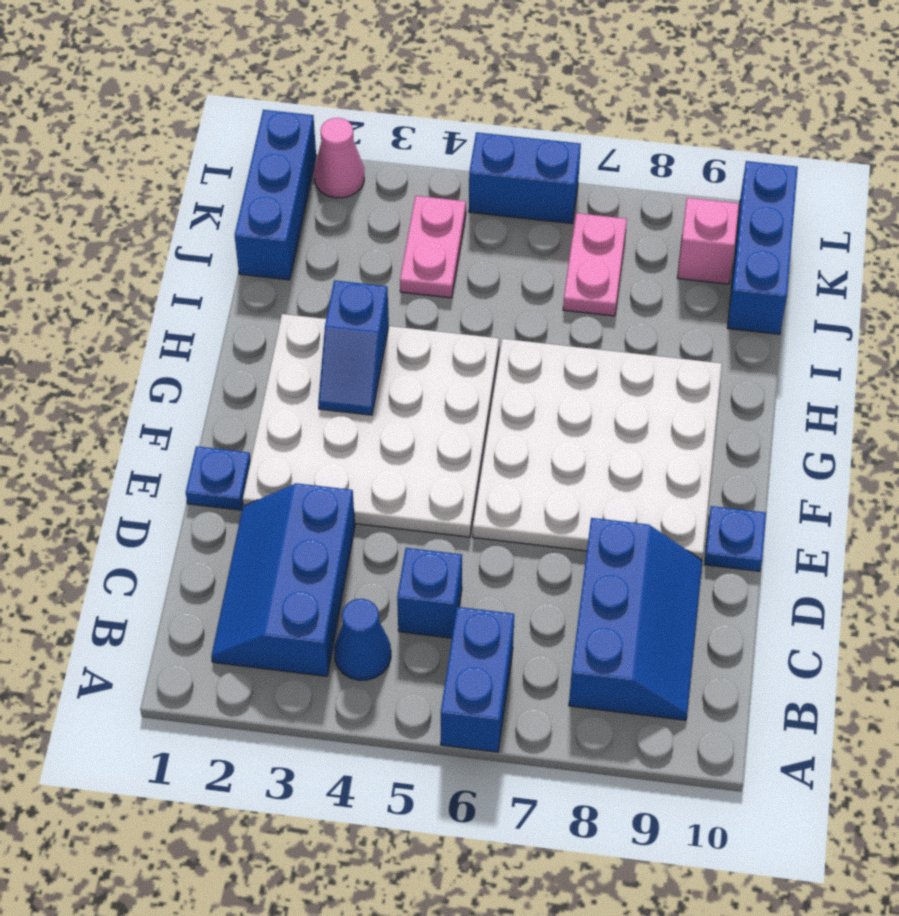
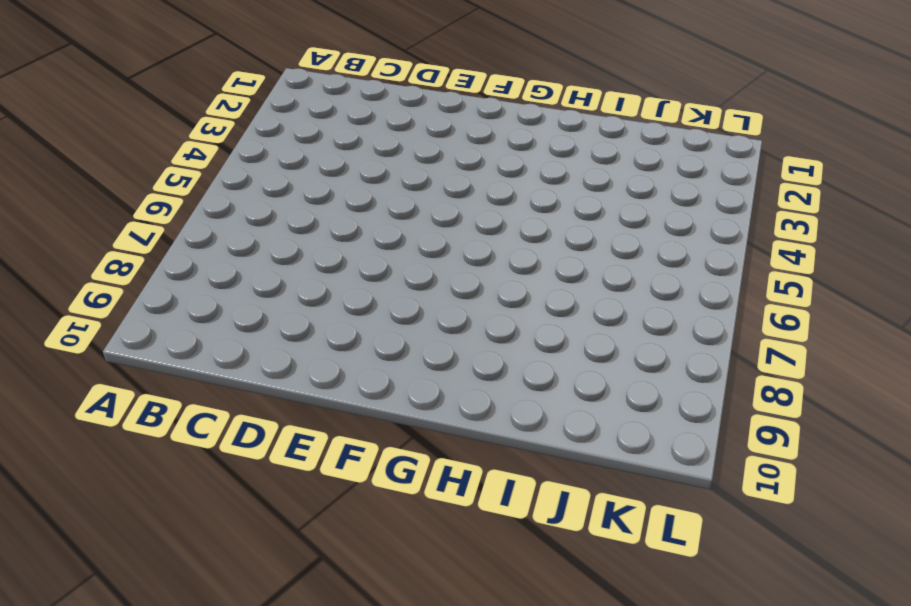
none -> blue 1x2 brick [441,607,514,752]
none -> blue 2x3 slope [211,483,355,676]
none -> blue 1x1 cone [334,599,391,680]

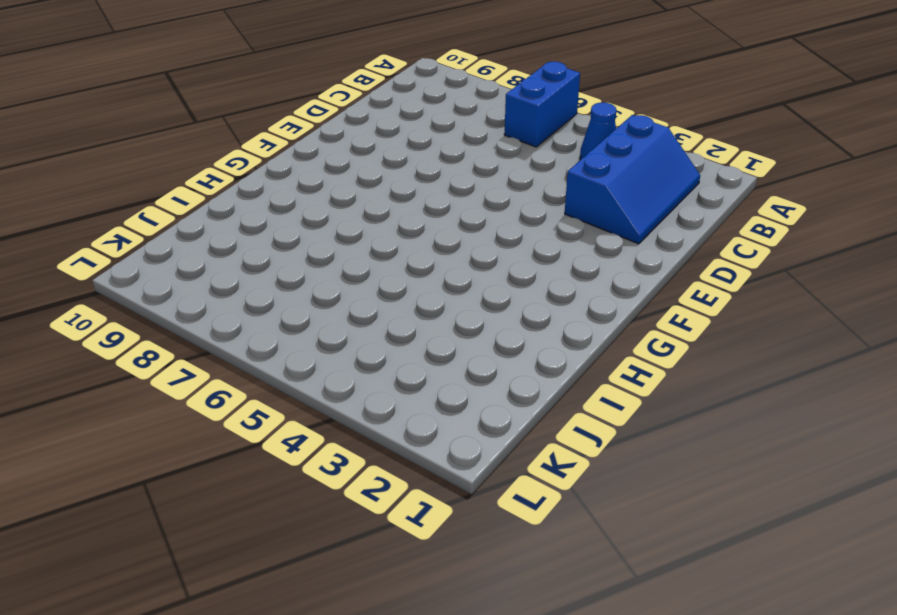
none -> blue 2x3 slope [569,518,702,720]
none -> blue 1x1 brick [397,548,462,638]
none -> blue 1x1 plate [186,446,251,510]

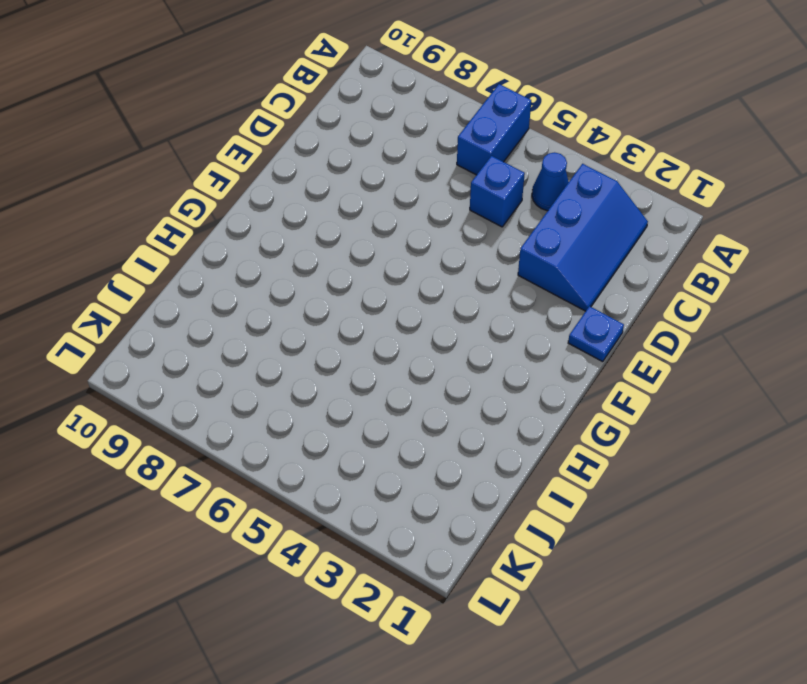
none -> blue 2x3 slope [569,518,702,720]
none -> white 4x4 plate [243,314,499,537]
none -> white 4x4 plate [473,339,722,560]

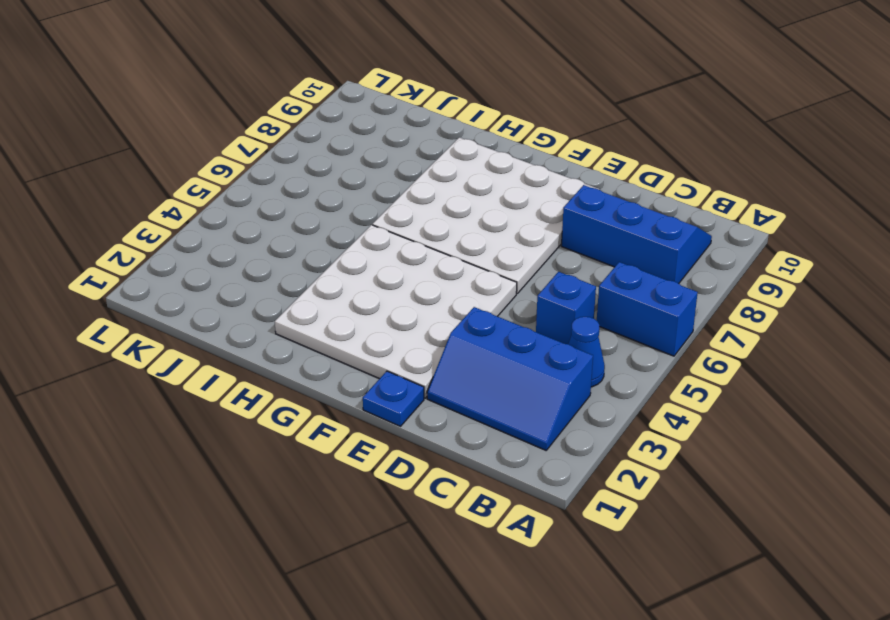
none -> blue 1x1 plate [704,506,766,571]
none -> blue 1x3 brick [235,110,316,280]
none -> pink 1x2 plate [400,196,466,298]

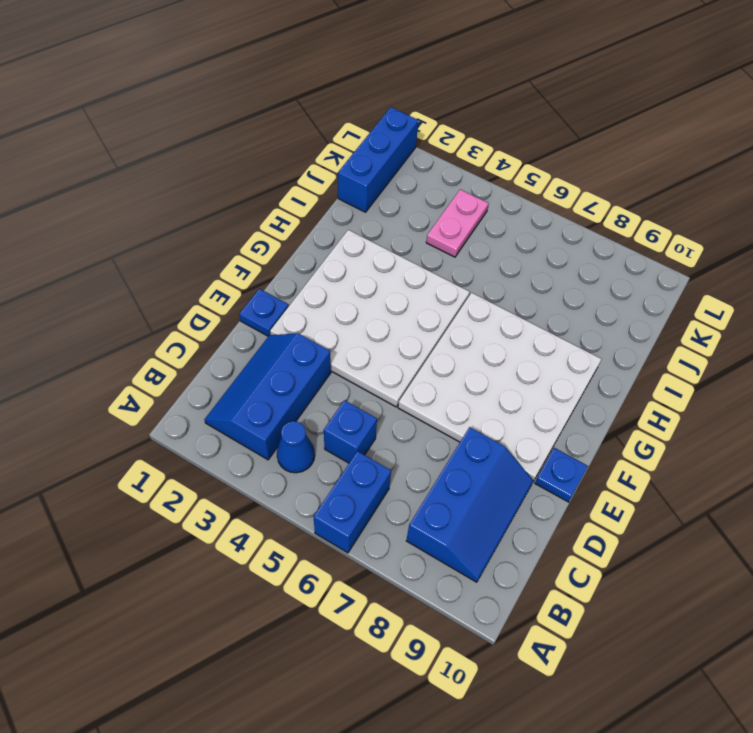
none -> pink 1x2 plate [563,213,627,316]
none -> blue 1x3 brick [728,161,798,334]
none -> pink 1x1 brick [677,198,739,284]

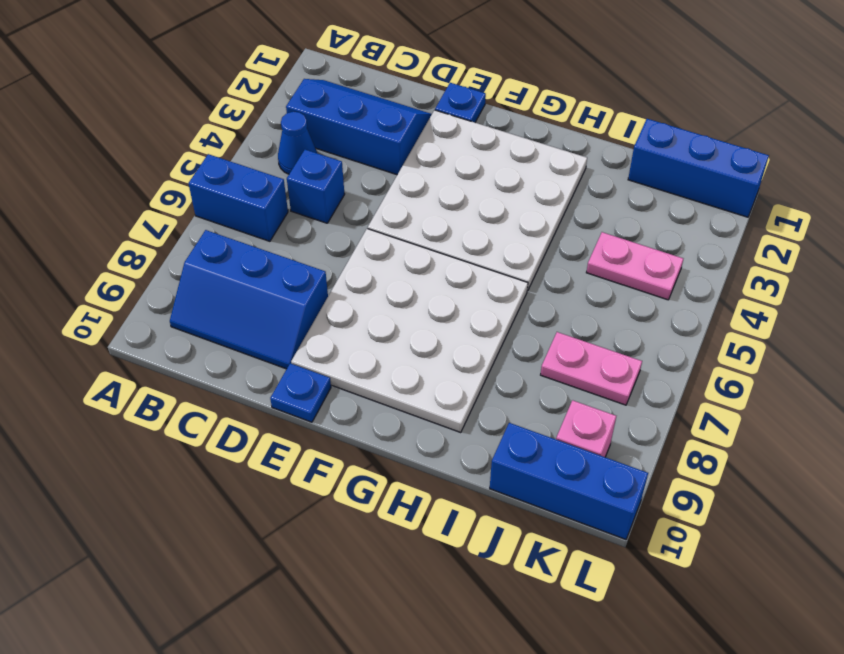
none -> pink 1x1 cone [314,118,364,198]
none -> blue 1x2 brick [469,132,581,224]
none -> blue 1x2 slope [318,280,389,415]

